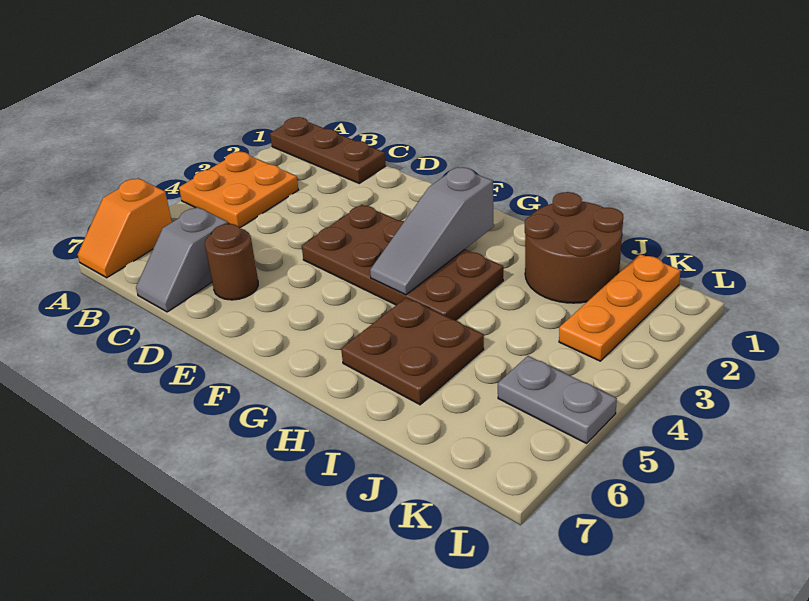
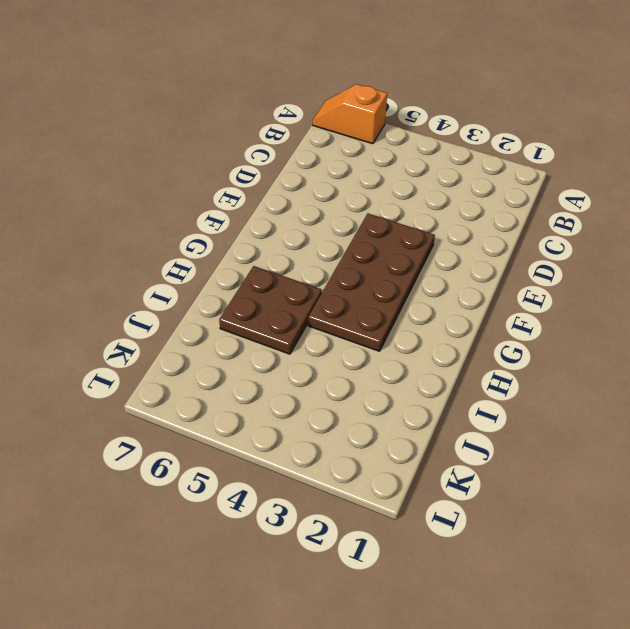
none -> brown 1x3 plate [270,117,386,183]
none -> orange 2x2 plate [179,151,298,228]

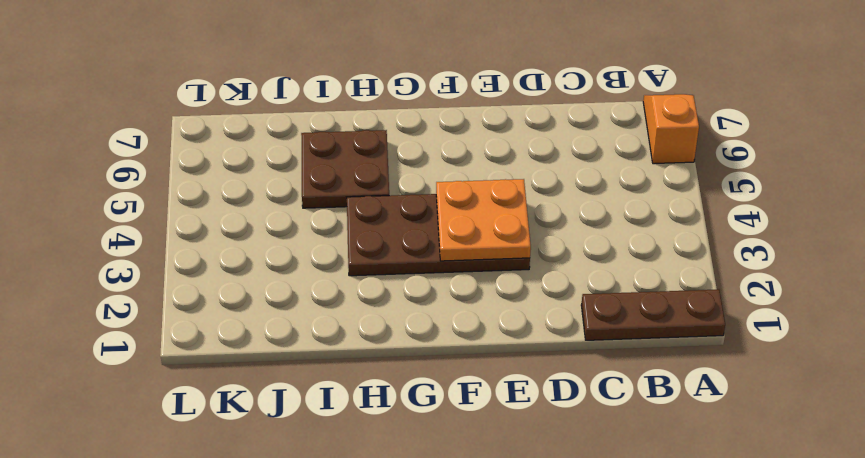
orange 2x2 plate [436,179,531,261] -> orange 2x2 plate moved to [179,151,298,228]
none -> grey 1x2 slope [136,207,228,312]
none -> brown 1x1 round brick [205,224,258,300]

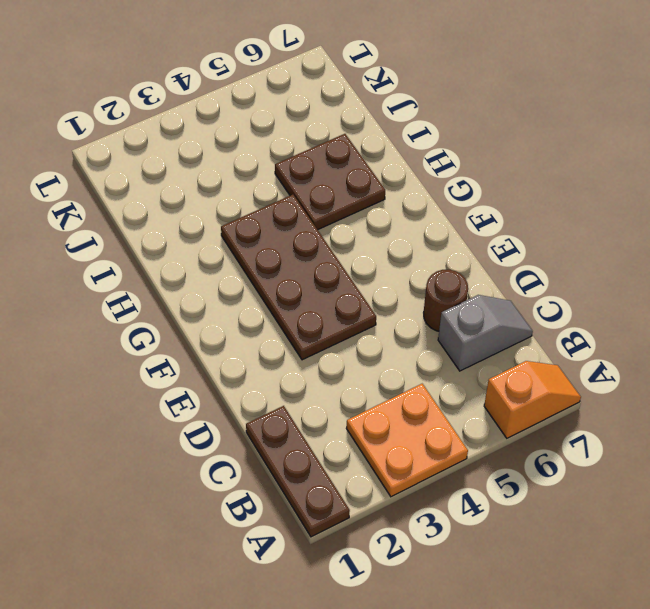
none -> brown 2x2 round brick [525,192,623,303]
none -> orange 1x3 plate [559,254,681,361]

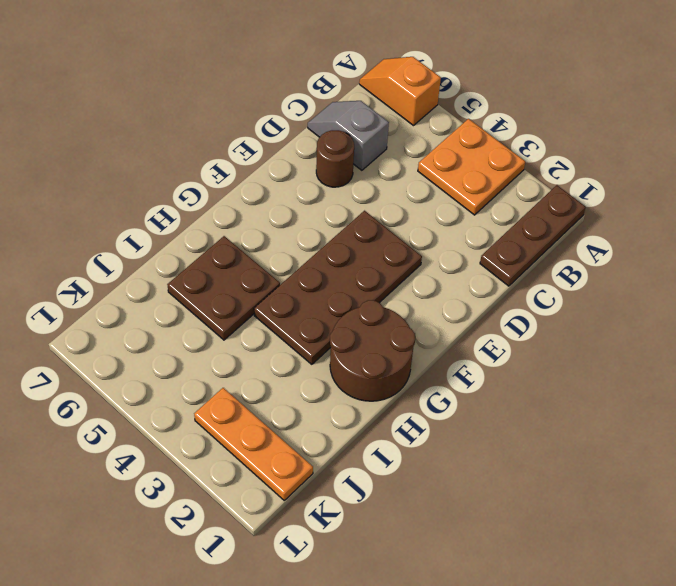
brown 2x2 round brick [330,300,415,401] -> brown 2x2 round brick moved to [525,192,623,303]
none -> grey 1x2 plate [498,356,617,443]
none -> grey 1x3 slope [370,167,494,295]

